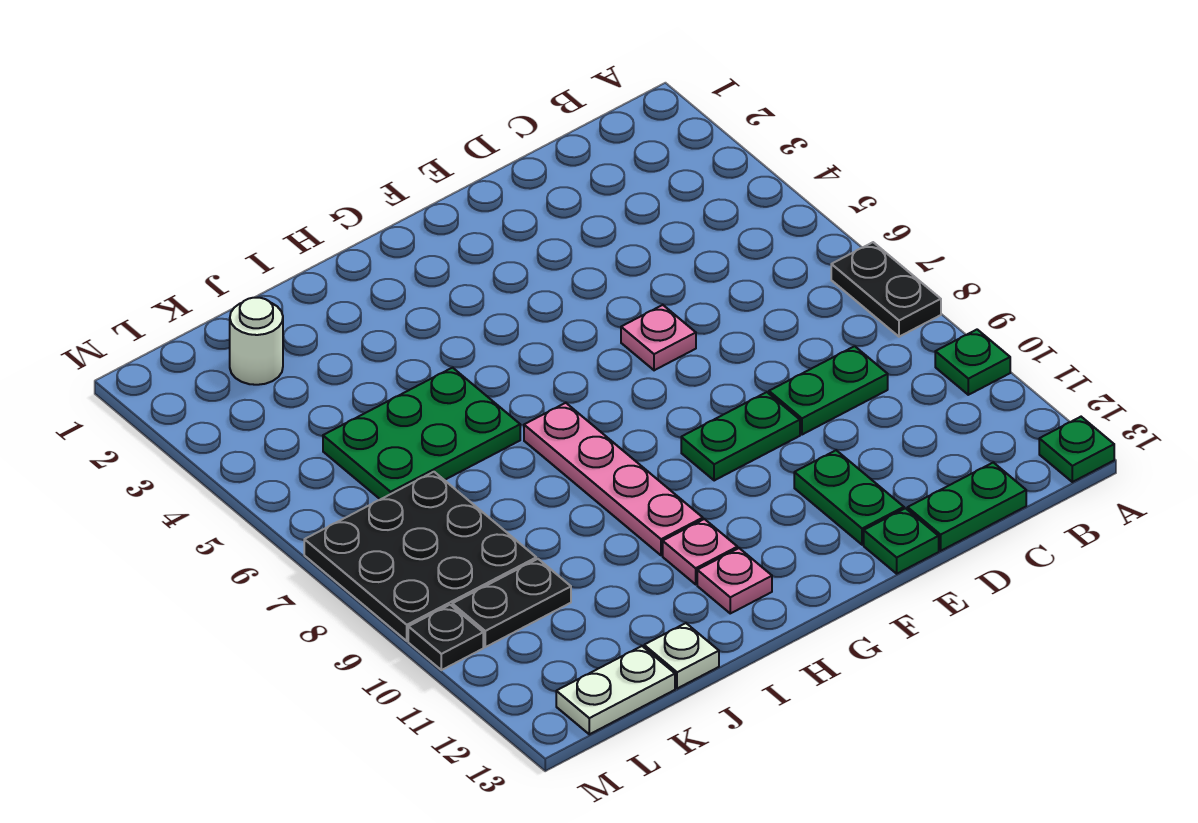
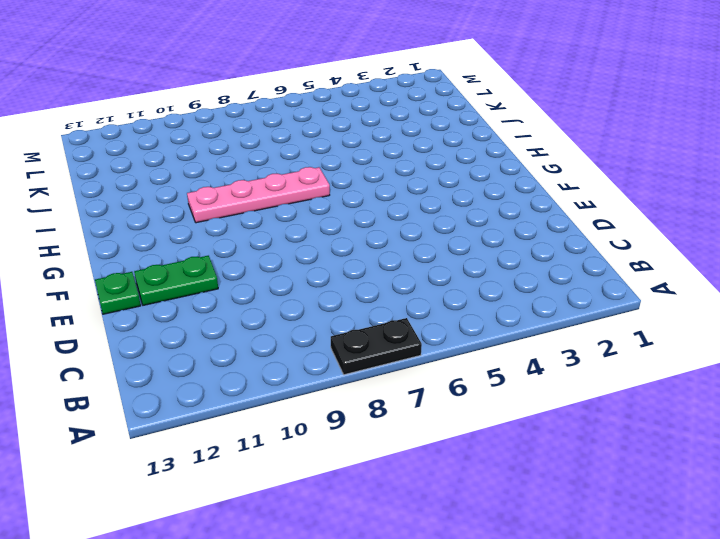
none -> green 1x1 plate [935,330,1010,395]
none -> green 1x1 plate [1039,417,1114,482]
none -> green 1x2 plate [769,346,888,435]

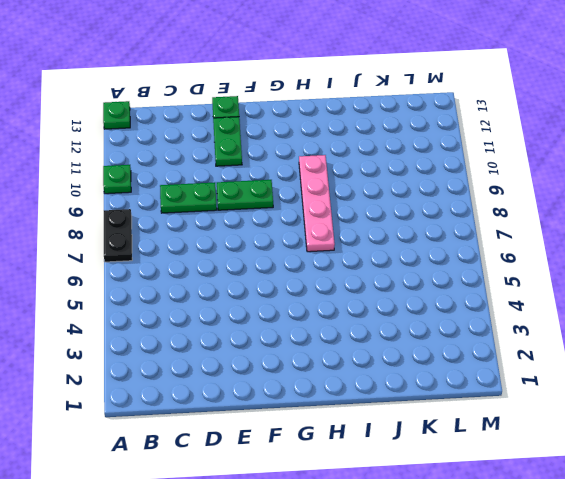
none -> green 1x2 plate [908,462,1026,551]
none -> pink 1x1 plate [621,305,696,370]
none -> pink 1x1 plate [663,519,737,584]

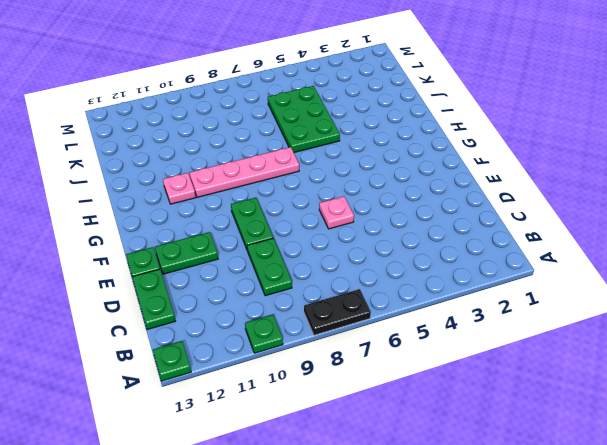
none -> pink 1x1 plate [697,548,772,613]
none -> white 1x1 plate [644,623,719,689]
none -> white 1x1 round brick [230,298,283,385]

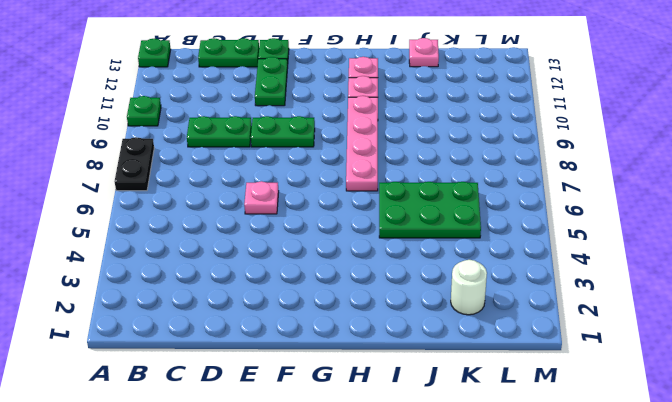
pink 1x1 plate [409,38,439,67] -> white 1x1 plate [644,623,719,689]
none -> black 3x3 plate [304,472,536,641]
none -> black 1x2 plate [452,559,571,647]
none -> white 1x2 plate [556,646,675,734]

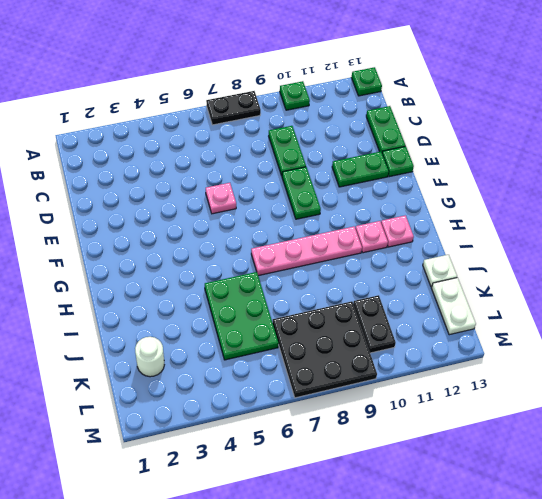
none -> black 1x1 plate [408,605,483,670]

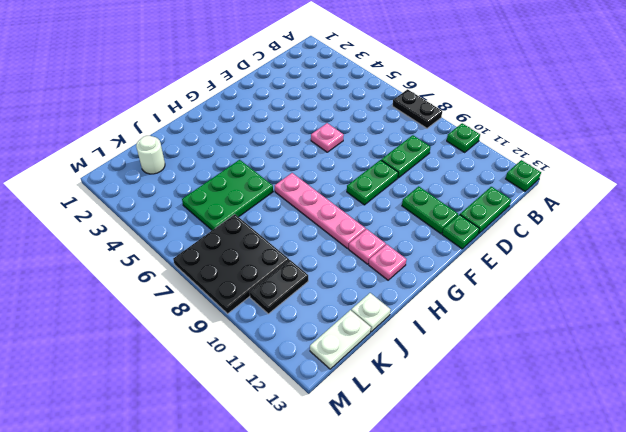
none -> black 1x1 plate [408,605,483,670]

